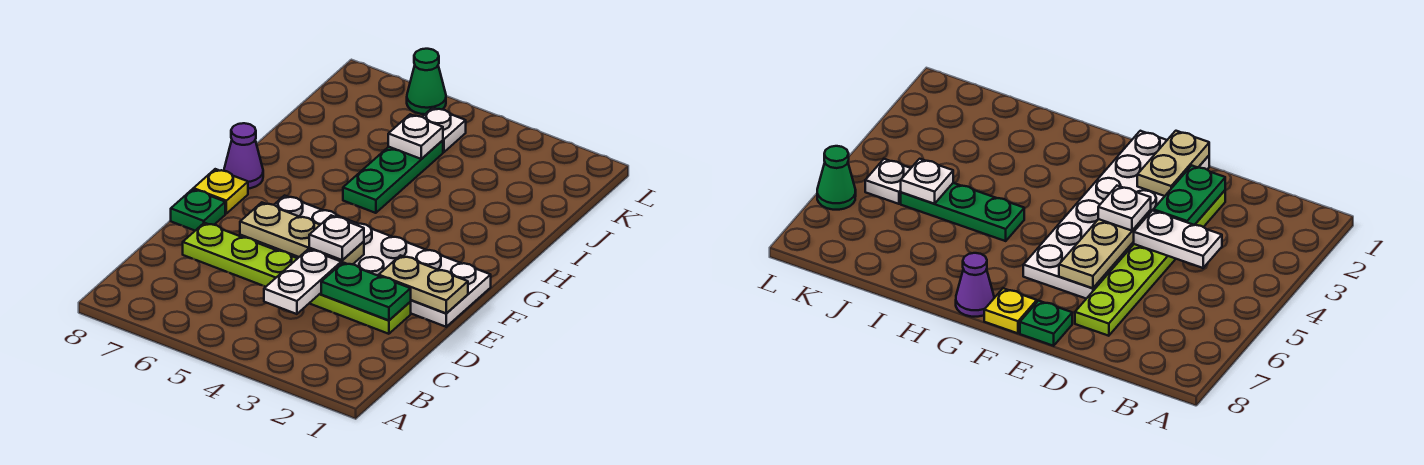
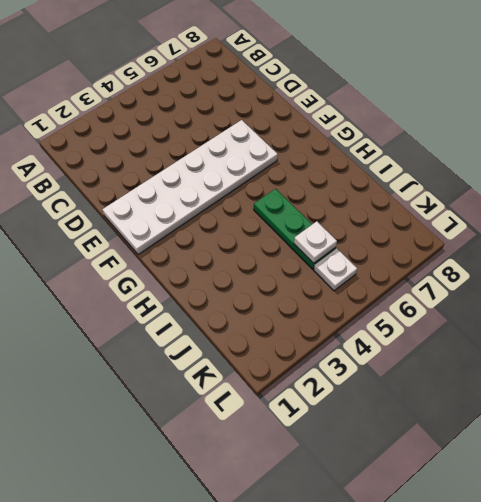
none -> lime 1x6 plate [183,223,411,334]
none -> green 1x1 plate [171,189,225,231]
none -> yellow 1x1 plate [193,169,248,213]

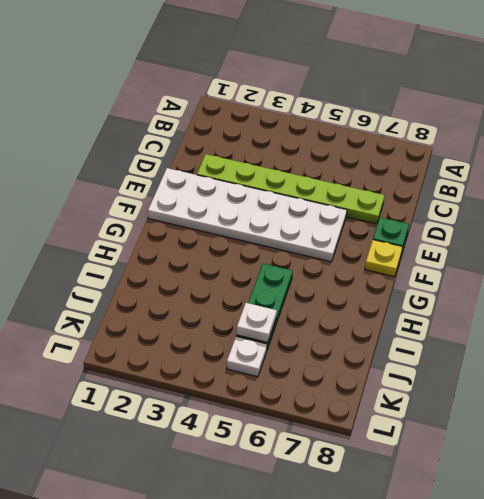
none -> purple 1x1 cone [224,123,263,189]
none -> green 1x1 cone [407,49,446,114]
none -> white 1x2 plate [264,249,341,314]

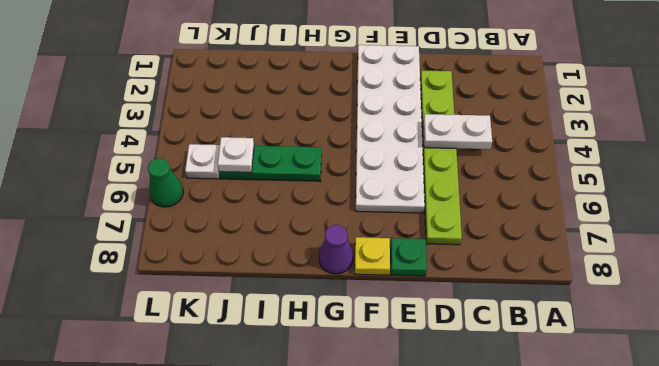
none -> green 1x2 plate [321,263,411,321]
none -> tan 1x2 plate [379,255,468,313]
none -> tan 1x3 plate [240,202,364,264]

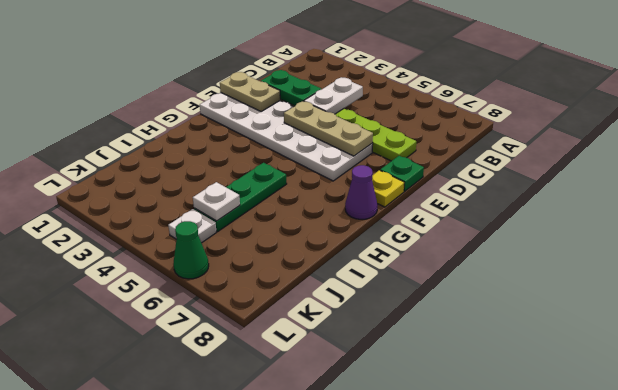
none -> white 1x1 plate [309,215,364,260]

